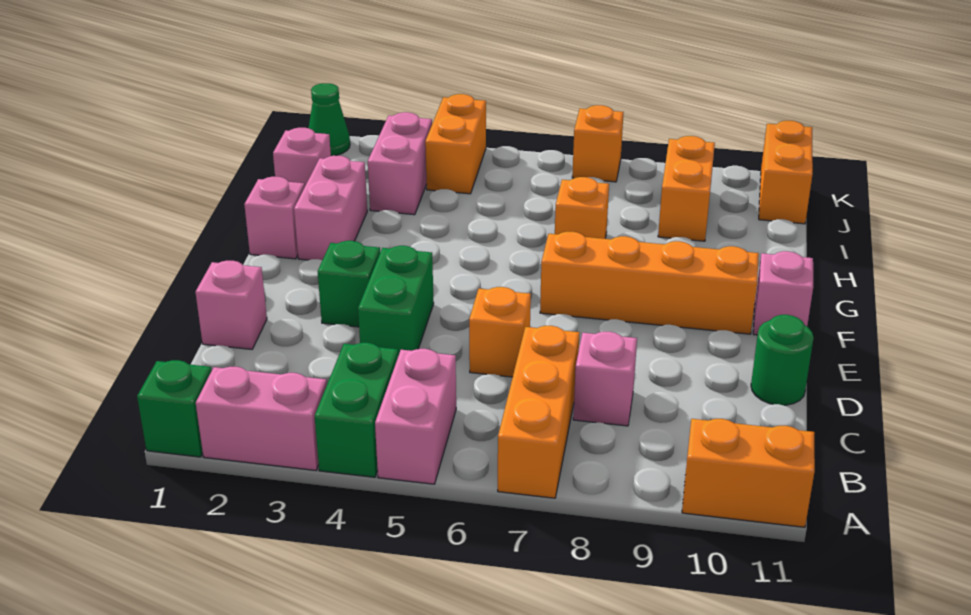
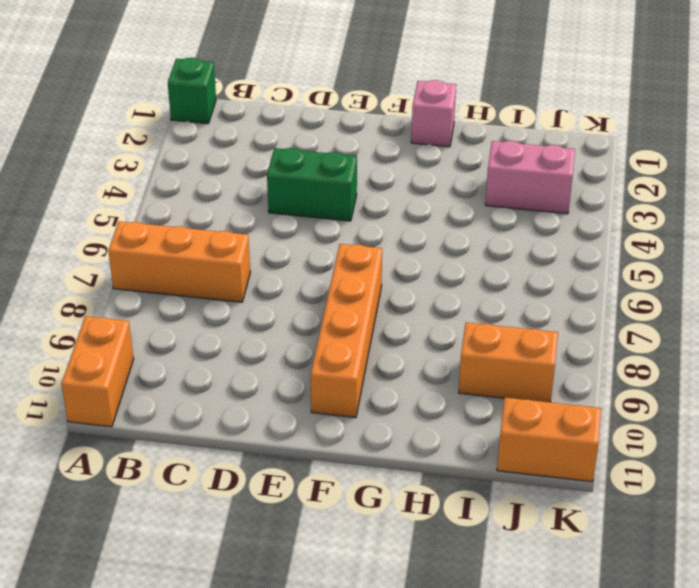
none -> pink 1x2 brick [196,367,327,470]
none -> green 1x2 brick [315,343,398,477]
none -> pink 1x2 brick [375,349,456,484]

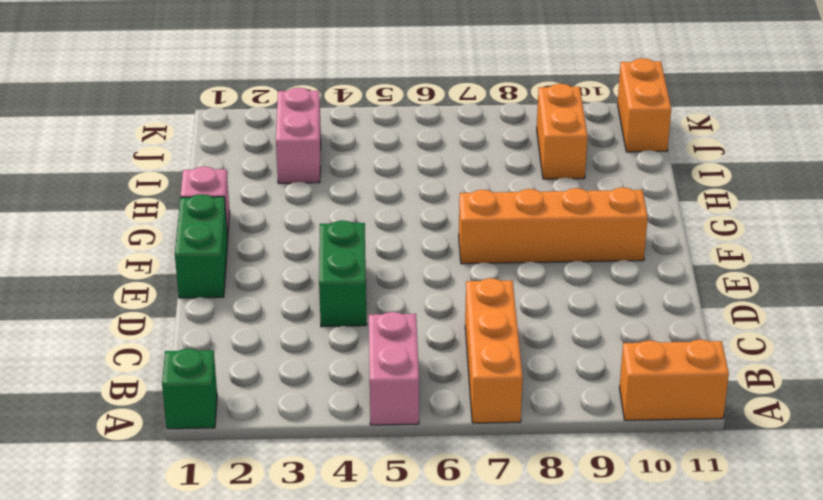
green 1x2 brick [175,194,228,298] -> green 1x2 brick moved to [315,343,398,477]
none -> pink 1x2 brick [196,367,327,470]
none -> pink 1x1 brick [573,332,637,426]
none -> pink 1x1 brick [195,261,267,349]

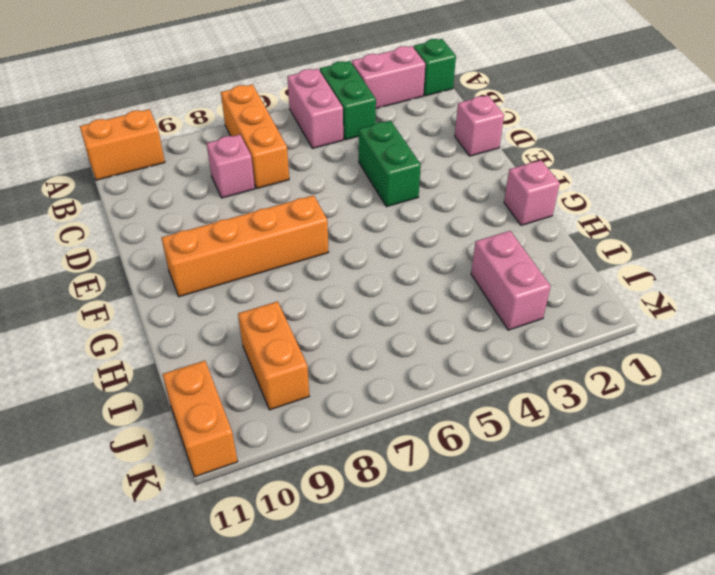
none -> orange 1x1 brick [469,287,531,377]
none -> green 1x1 round brick [751,315,814,405]
none -> green 1x1 brick [318,241,380,327]

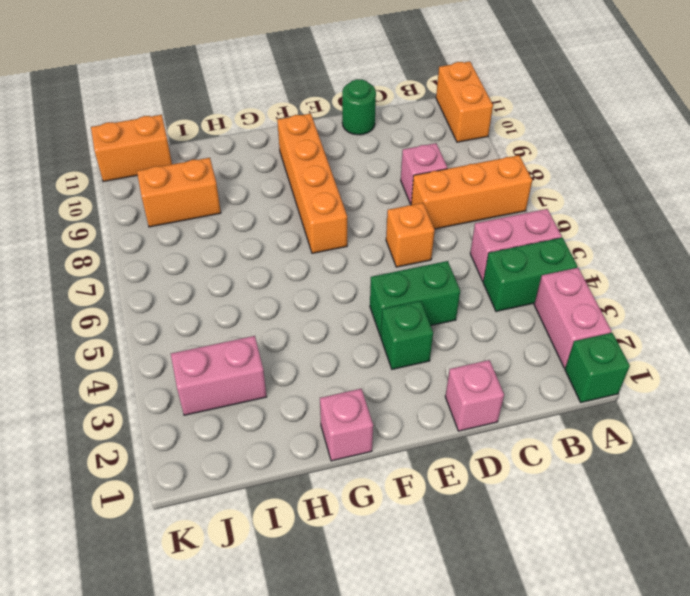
none -> pink 1x1 brick [753,251,813,335]
none -> pink 1x2 brick [294,156,367,260]
none -> orange 1x1 brick [555,177,609,239]

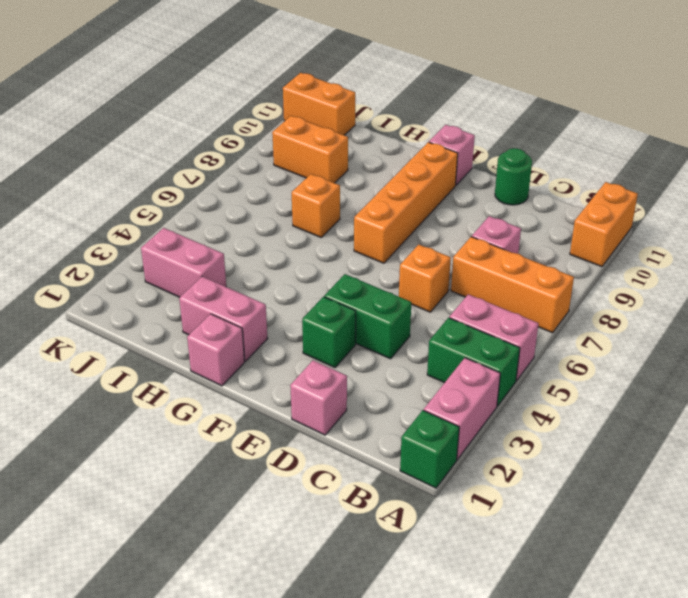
none -> pink 1x1 brick [273,128,331,186]
none -> orange 1x2 brick [425,94,486,194]
none -> green 1x1 cone [309,83,350,156]

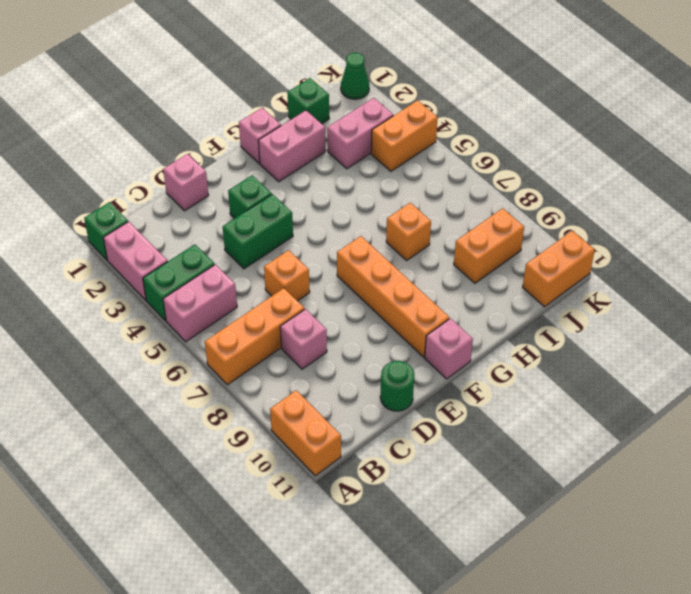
green 1x1 brick [287,78,329,124] -> pink 1x1 brick [273,128,331,186]
none -> orange 1x1 brick [572,105,623,182]

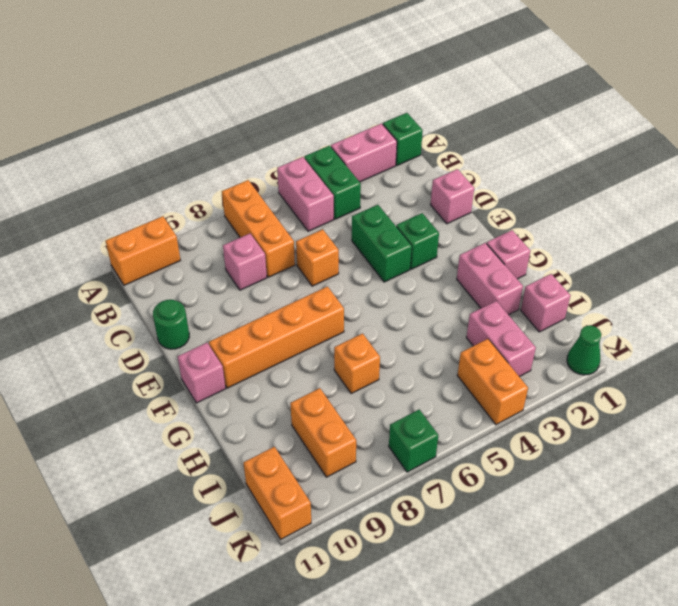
green 1x1 brick [389,410,438,472] -> orange 1x1 brick [572,105,623,182]

